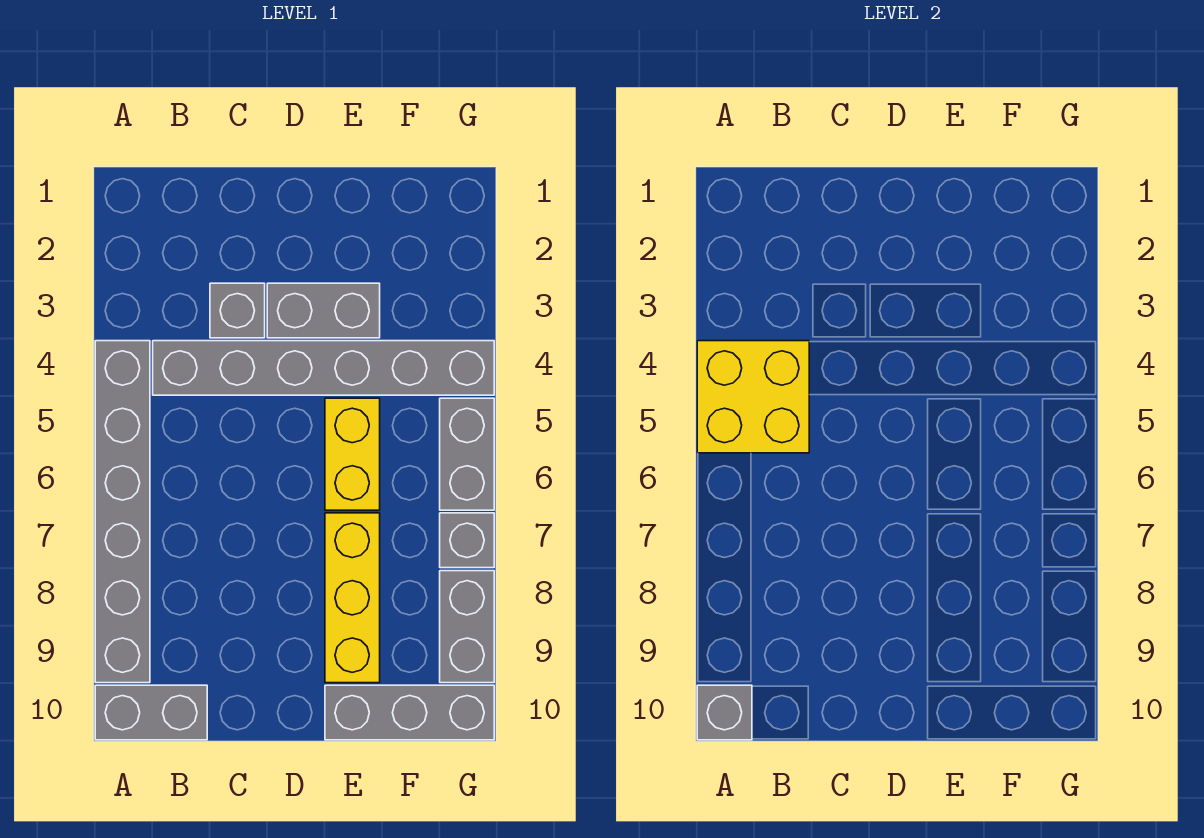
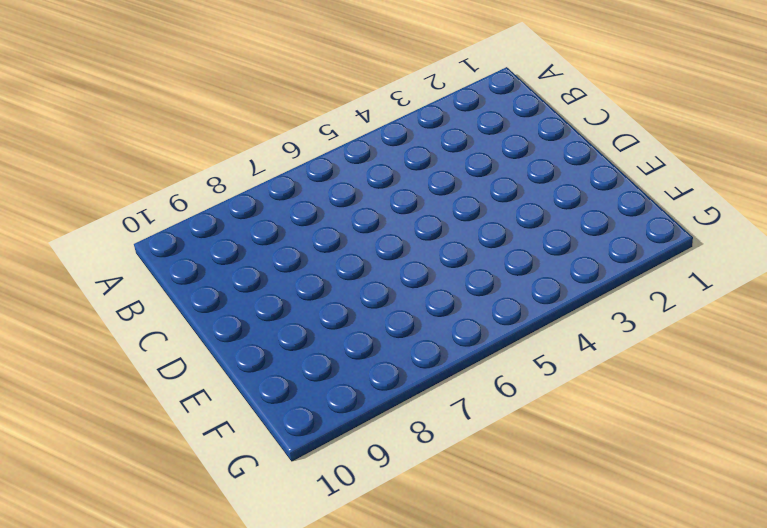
none -> grey 1x6 brick [95,341,150,683]
none -> grey 1x2 brick [95,685,207,740]
none -> grey 1x6 brick [153,341,494,395]

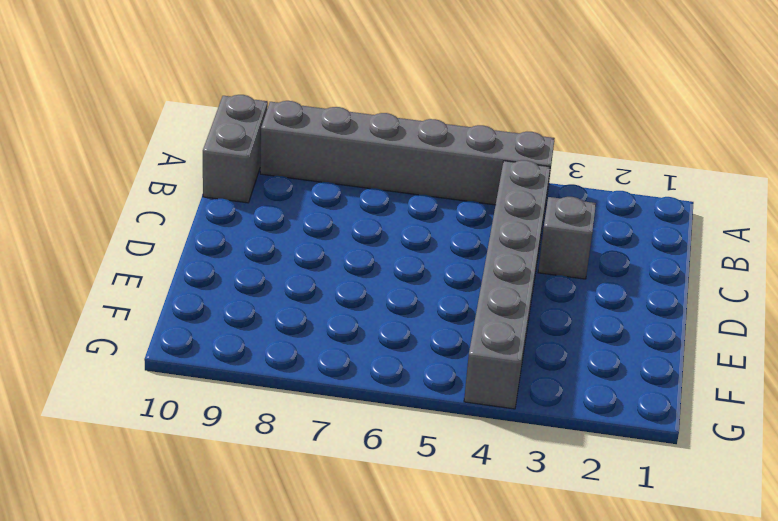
none -> grey 1x2 brick [267,283,380,338]
none -> yellow 1x2 brick [325,398,380,510]
none -> yellow 1x3 brick [325,513,380,683]

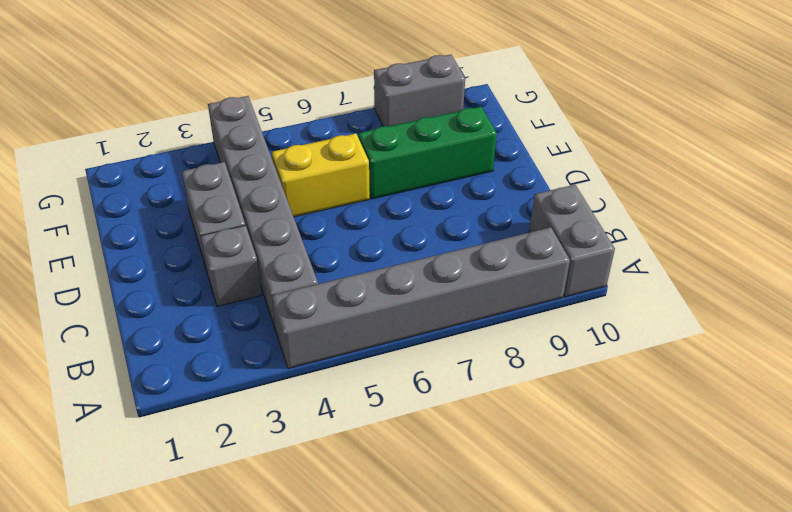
green 1x3 brick [358,107,497,199] -> yellow 1x3 brick [325,513,380,683]
none -> grey 1x3 brick [325,685,494,740]
none -> grey 1x2 brick [440,398,494,510]
none -> grey 1x1 brick [440,513,494,568]

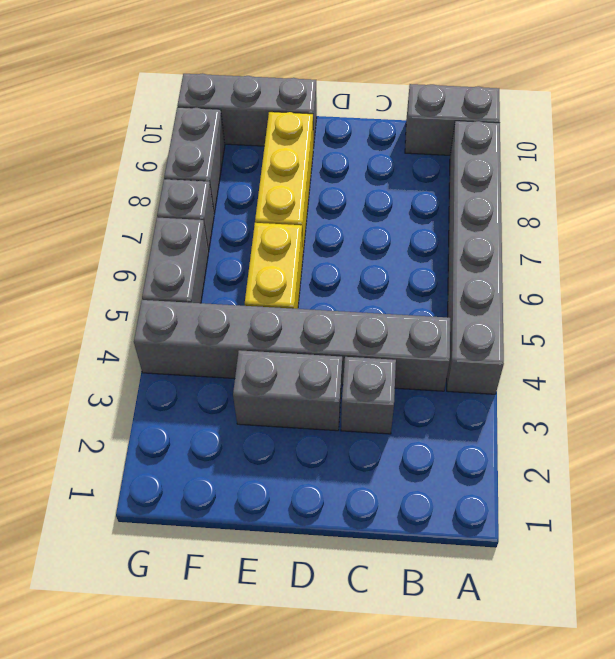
none -> yellow 2x2 brick [697,341,809,453]
none -> grey 1x1 brick [697,685,752,740]

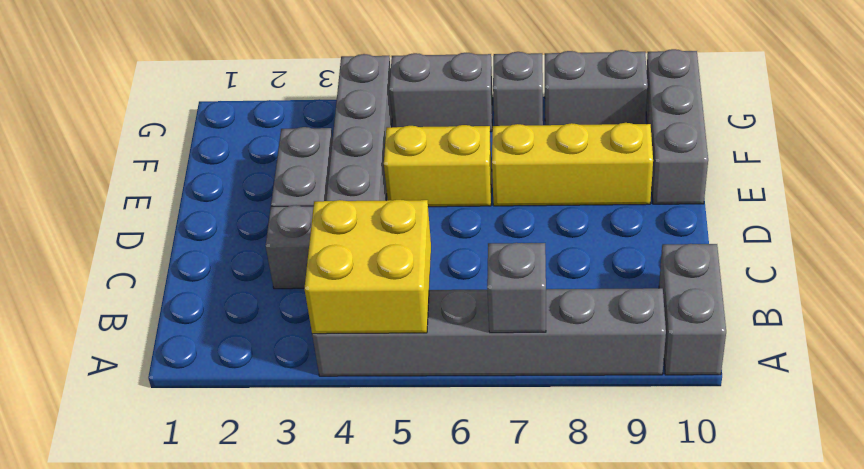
grey 1x1 brick [487,243,546,333] -> grey 1x1 brick moved to [697,685,752,740]

